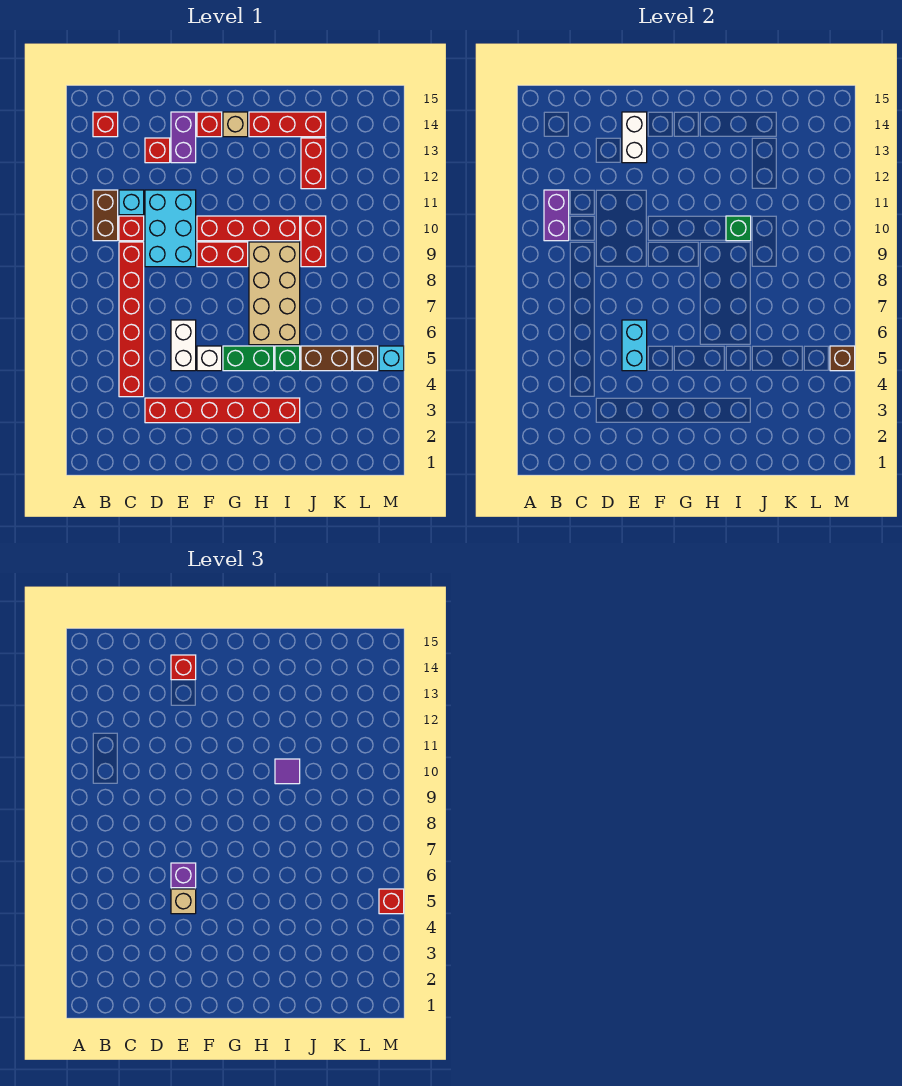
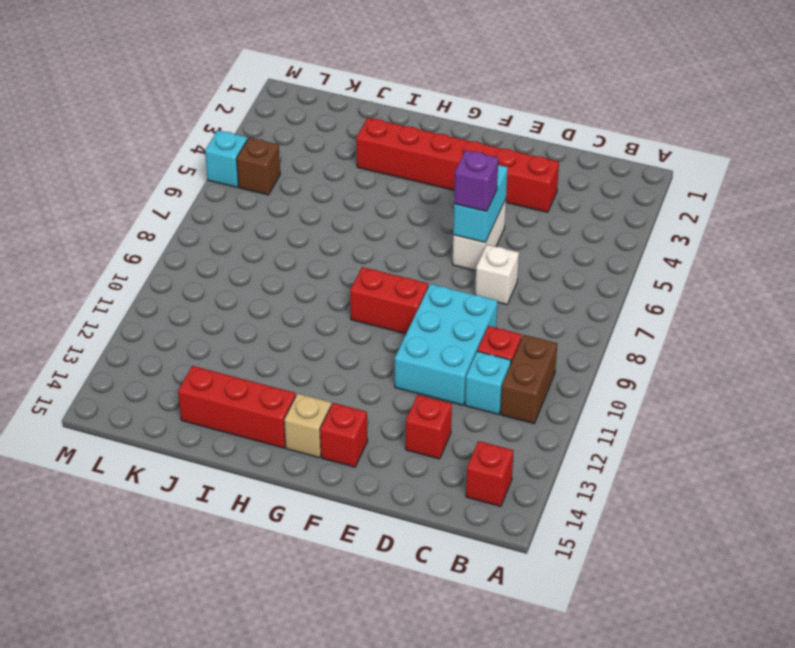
white 1x1 brick [475,245,519,305] -> white 1x1 brick moved to [197,346,222,371]
none -> red 1x6 brick [119,242,144,397]
none -> purple 1x2 brick [171,112,196,163]
none -> red 1x4 brick [197,216,300,241]
none -> green 1x2 brick [223,346,274,371]

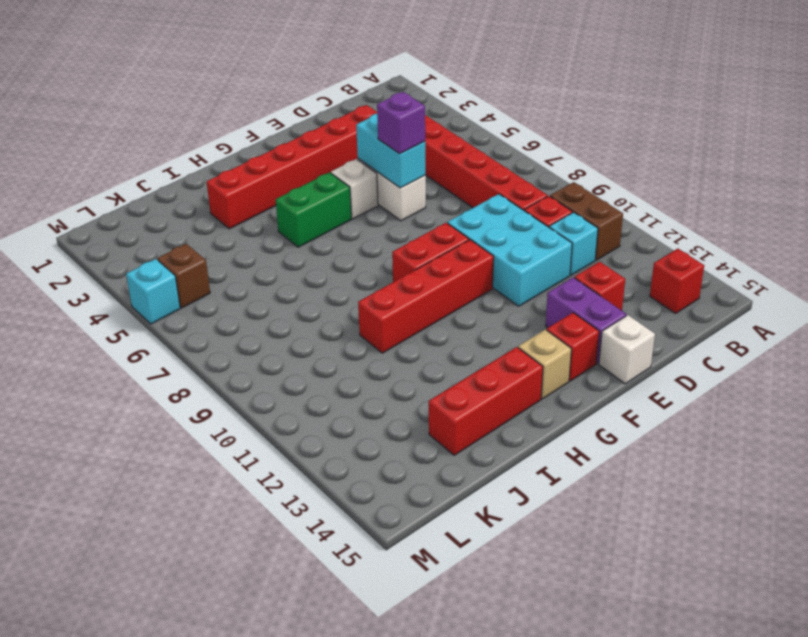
white 1x1 brick [599,315,655,384] -> none
none -> tan 2x4 brick [249,242,300,345]
none -> green 1x1 brick [275,346,300,371]
none -> brown 1x2 brick [301,346,352,371]
none -> red 1x2 brick [301,216,326,267]

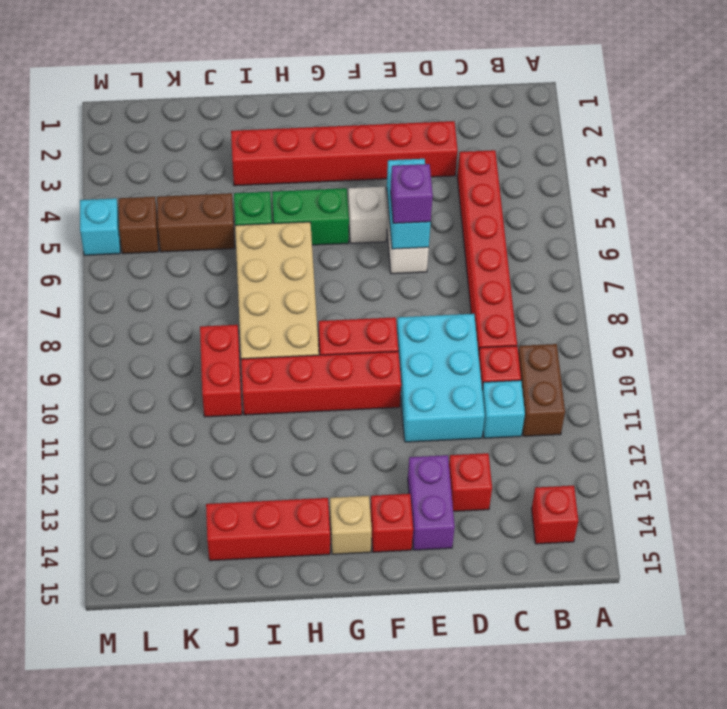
none -> red 1x2 brick [301,138,326,189]
none -> purple 1x2 brick [544,190,569,241]
none -> white 1x2 brick [622,112,647,163]
none -> green 1x1 brick [726,216,751,241]

